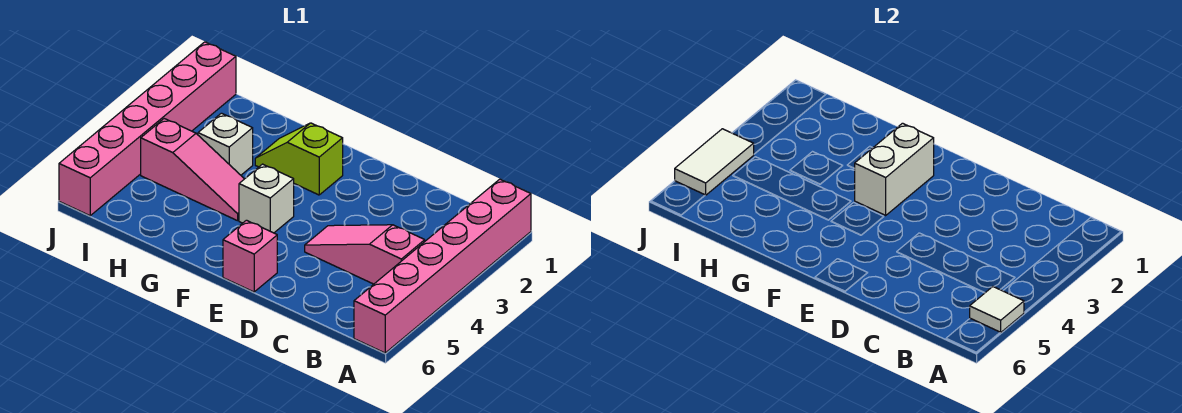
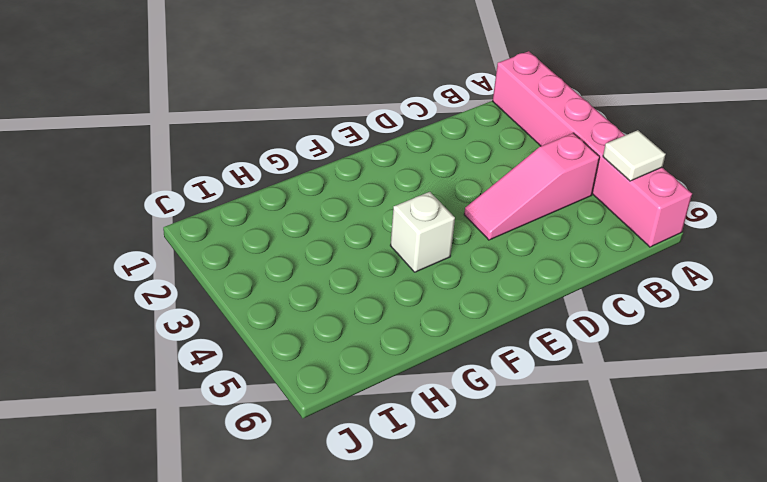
none -> pink 1x1 brick [223,220,277,292]
none -> lime 1x2 slope [255,123,343,195]

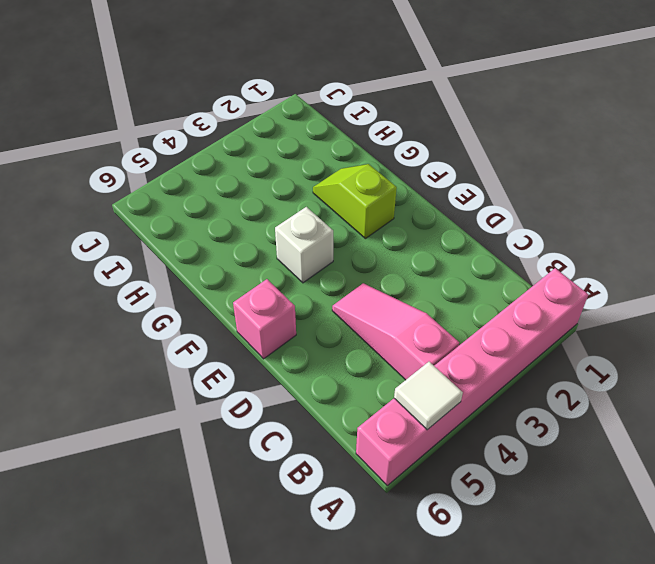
none -> pink 1x3 slope [141,119,244,221]
none -> white 1x1 brick [198,113,253,175]

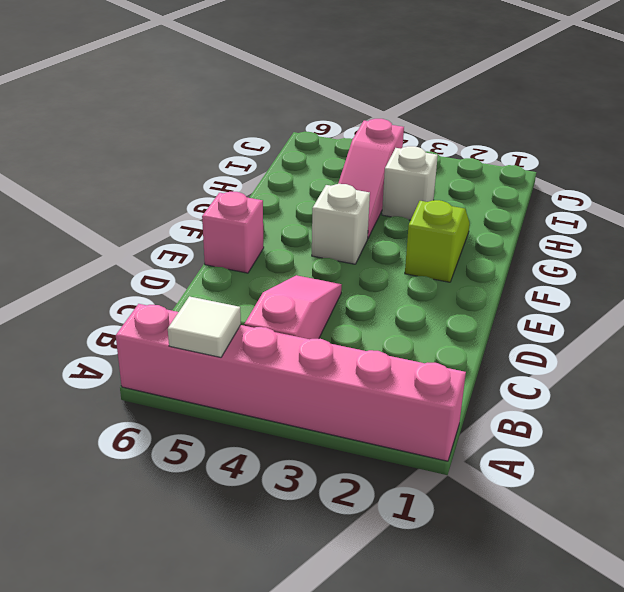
none -> pink 1x6 brick [59,42,236,216]
none -> white 1x2 brick [854,123,934,215]

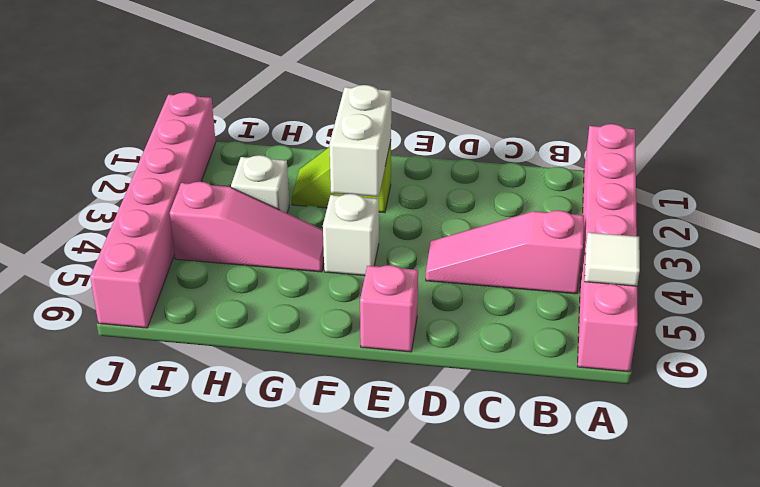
none -> white 1x2 tile [675,129,754,195]

